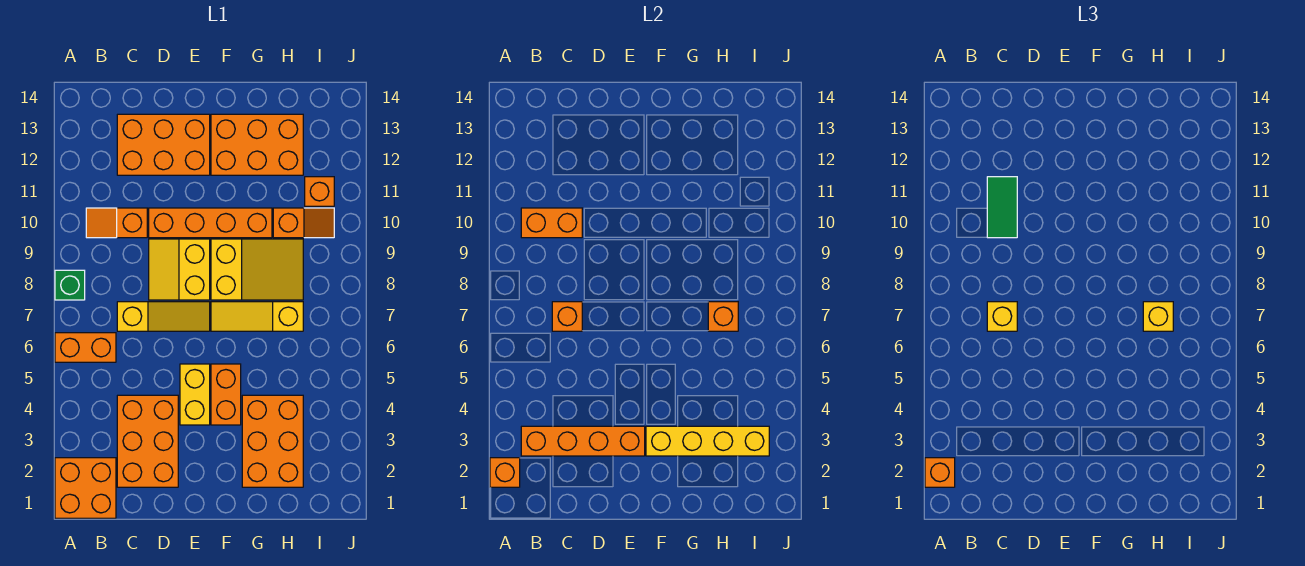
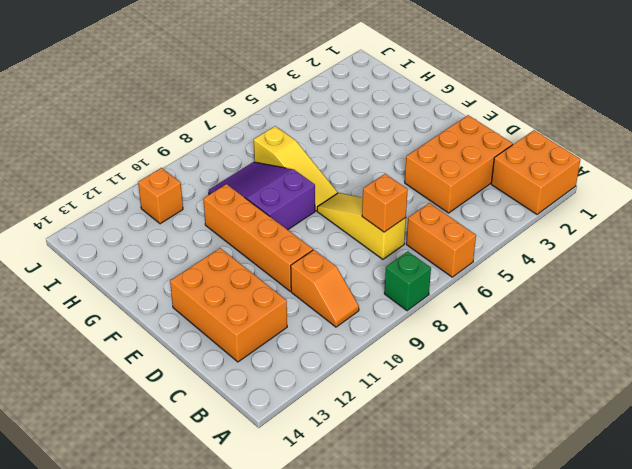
purple 2x3 slope [209,162,315,230] -> yellow 2x3 slope [211,239,303,300]
none -> yellow 2x2 slope [149,239,210,300]
none -> yellow 1x2 brick [180,364,210,425]
none -> orange 1x2 brick [211,364,241,425]

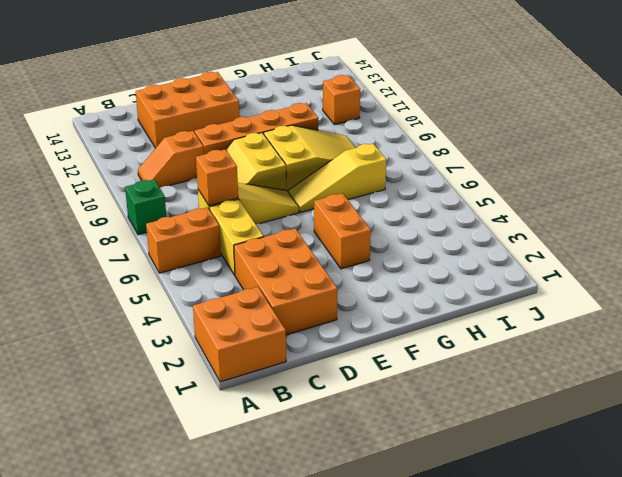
yellow 1x2 brick [209,199,264,275] -> yellow 1x2 brick moved to [180,364,210,425]
none -> orange 2x3 brick [211,114,303,175]
none -> orange 2x3 brick [242,395,303,487]
none -> orange 1x2 slope [273,208,334,238]

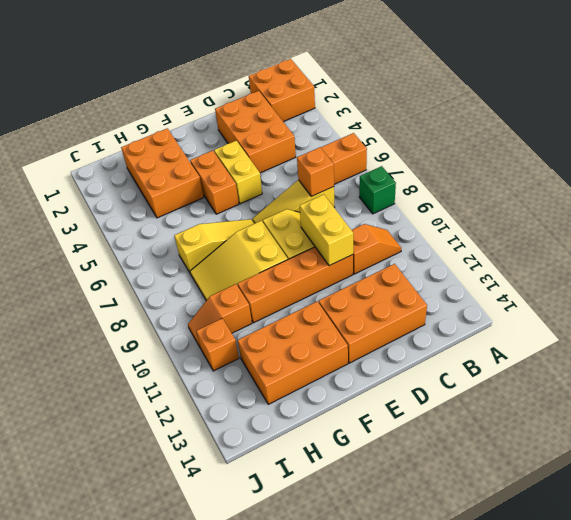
yellow 1x2 brick [300,194,353,266] -> none
none -> orange 1x1 brick [490,458,520,487]
none -> orange 1x4 brick [521,426,645,456]
none -> orange 1x2 brick [521,208,582,238]

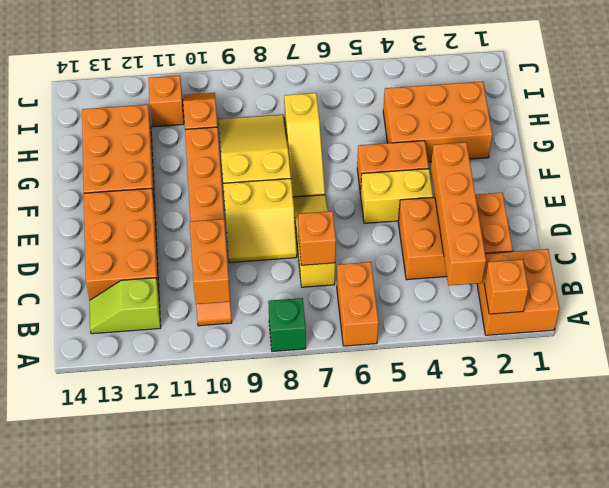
lime 1x2 slope [89,278,161,334] -> none
none -> yellow 1x4 brick [646,426,769,456]
none -> orange 1x1 brick [708,302,738,331]
none -> orange 1x1 brick [925,458,955,487]

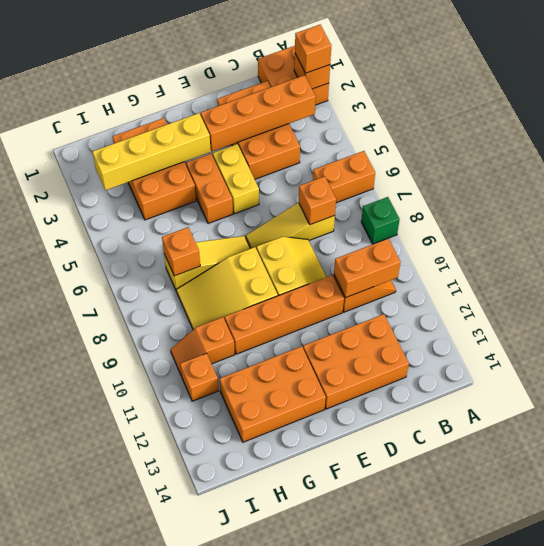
none -> yellow 1x1 brick [987,302,1017,331]
none -> green 1x2 tile [987,177,1017,238]
none -> yellow 1x1 brick [1143,302,1173,331]

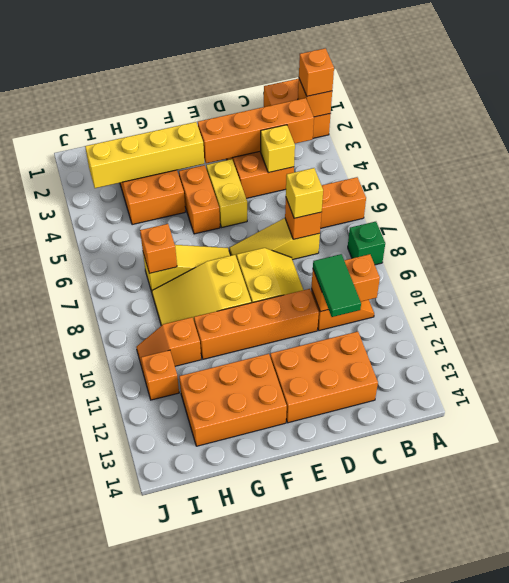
yellow 1x1 brick [261,125,295,173] -> yellow 1x1 brick moved to [1143,302,1173,331]

